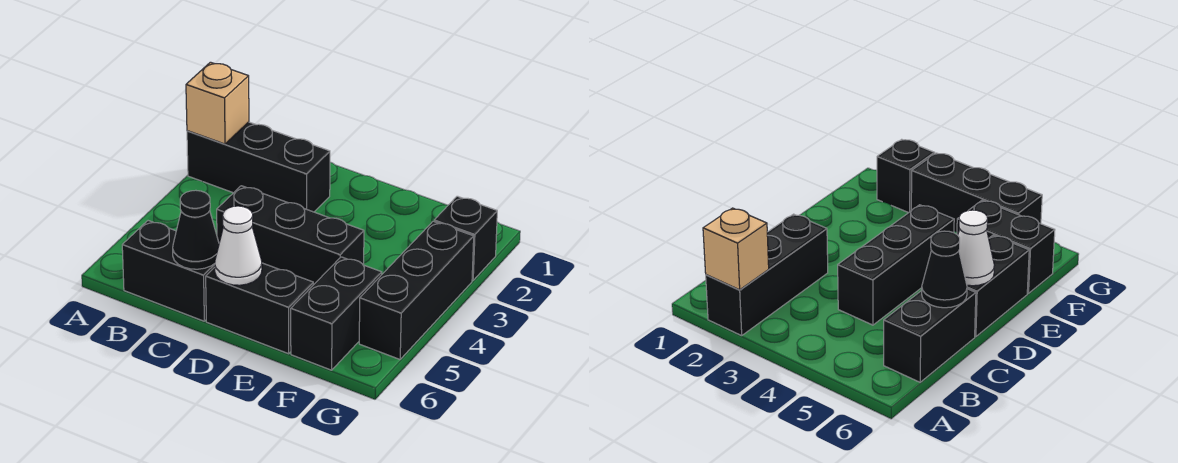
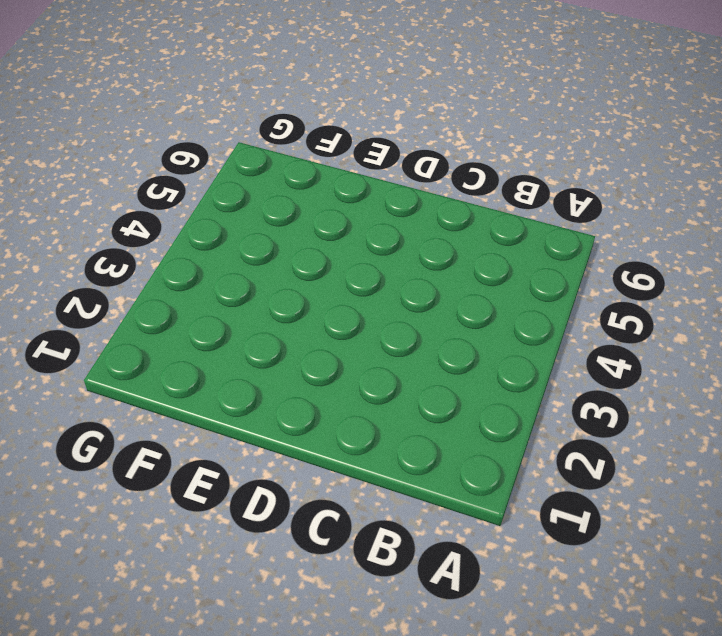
none -> black 1x3 brick [187,122,330,212]
none -> black 1x2 brick [122,221,215,321]

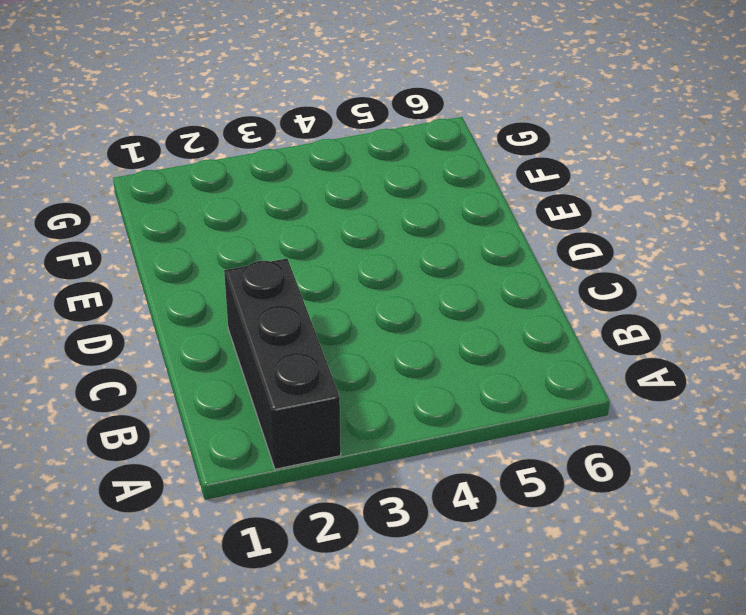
none -> black 1x2 brick [122,221,215,321]
none -> black 1x3 brick [217,186,364,285]

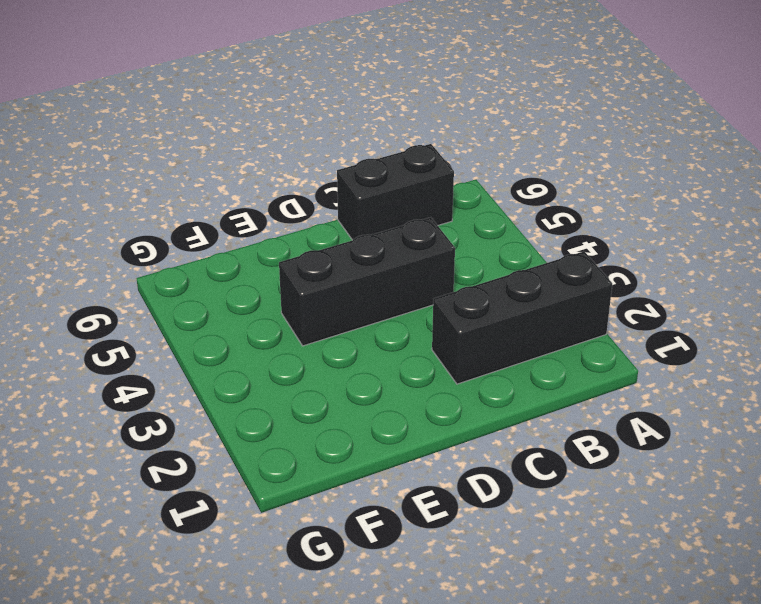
none -> black 1x2 brick [206,263,313,354]
none -> black 1x2 brick [291,257,382,370]

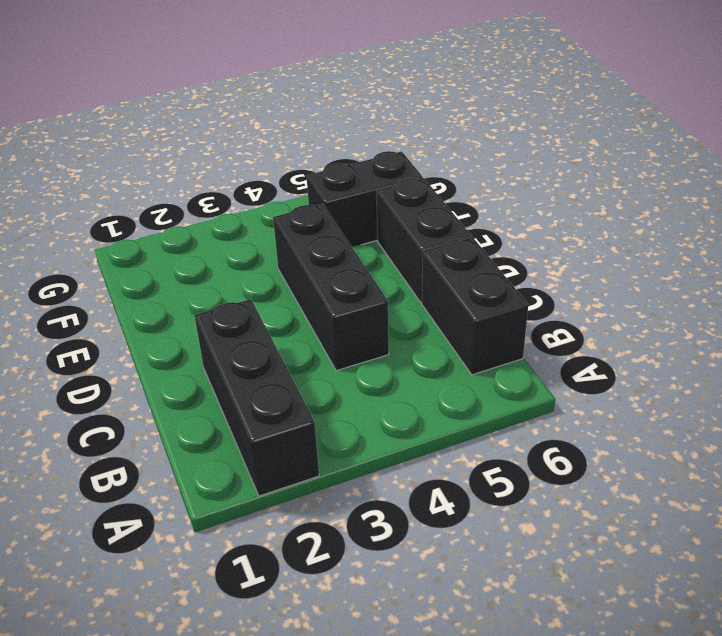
none -> black 1x1 brick [434,196,497,280]
none -> black 1x3 brick [359,221,474,359]

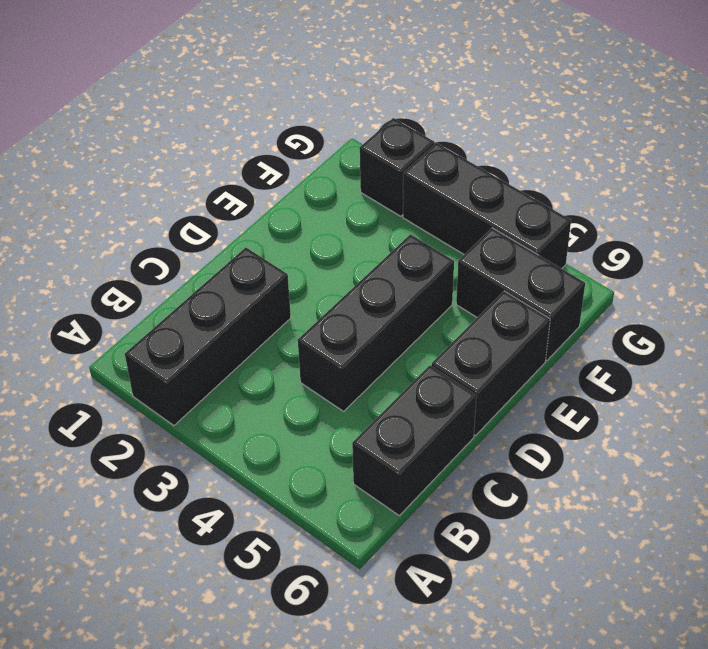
none -> tan 1x1 brick [186,62,249,144]
none -> black 1x1 cone [173,190,219,269]

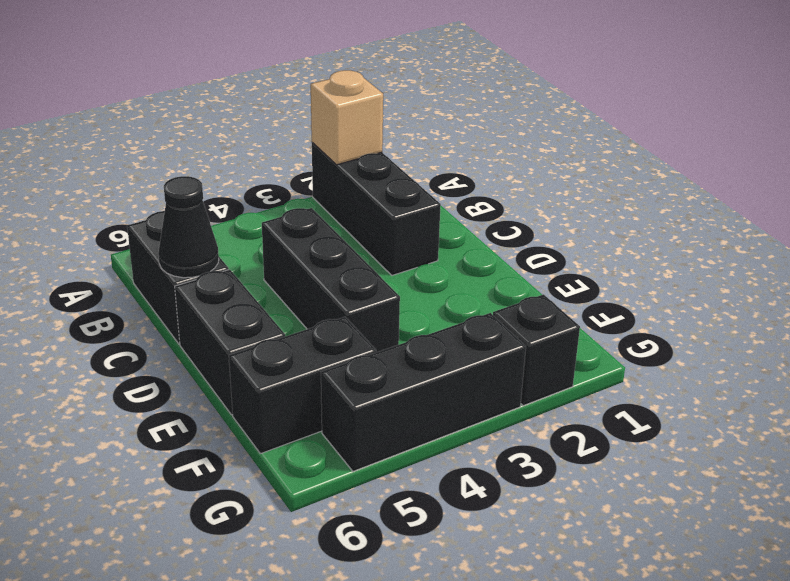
none -> white 1x1 cone [215,206,262,285]

